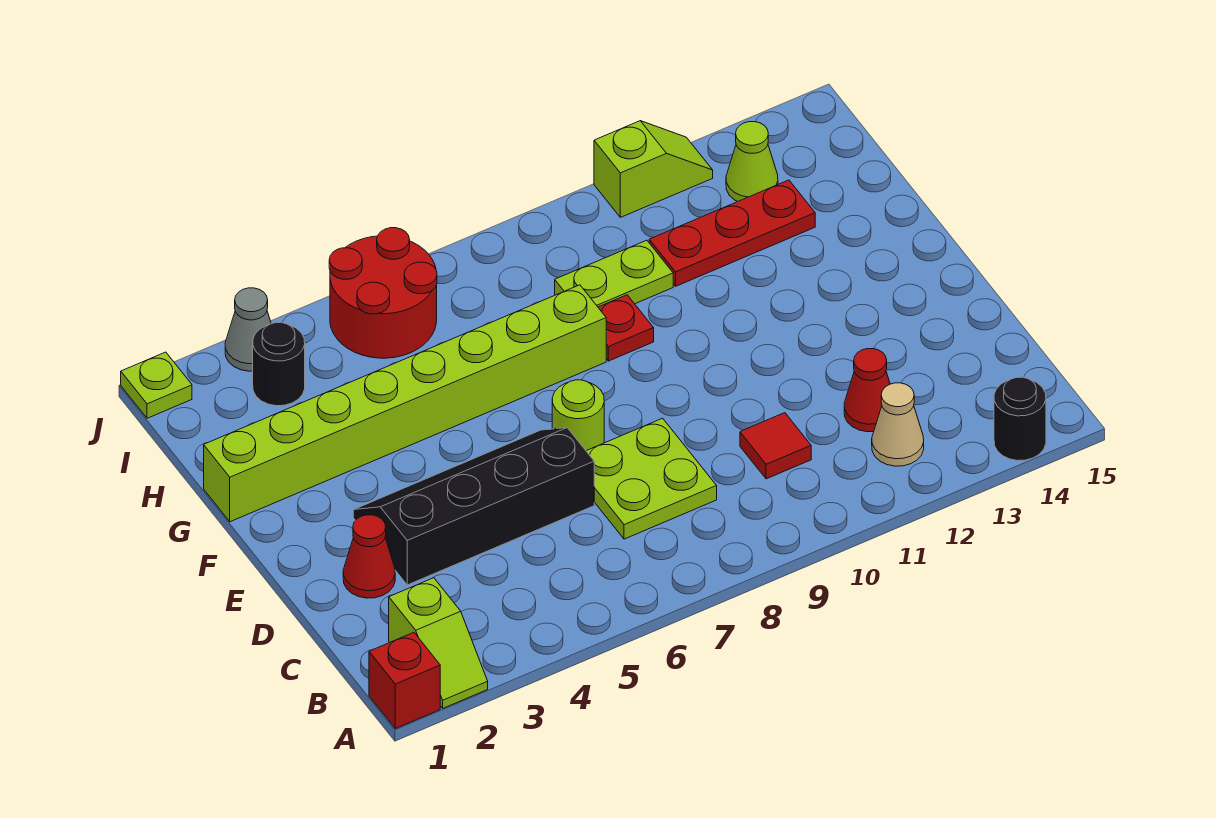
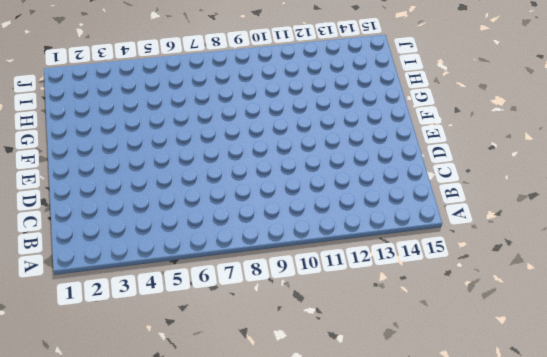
none -> red 1x1 brick [369,632,440,729]
none -> lime 1x2 slope [389,578,488,708]
none -> black 1x1 round brick [994,377,1046,461]

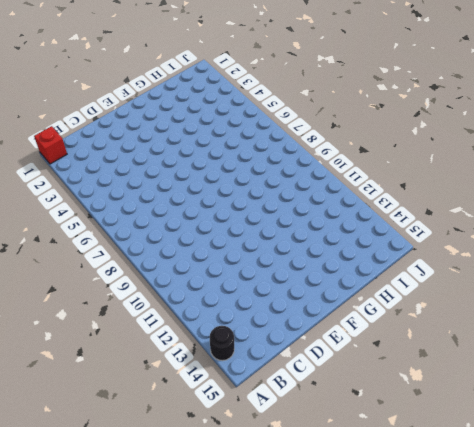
none -> lime 1x2 slope [389,578,488,708]
none -> tan 1x1 cone [872,383,924,466]
none -> lime 2x2 plate [587,418,717,539]

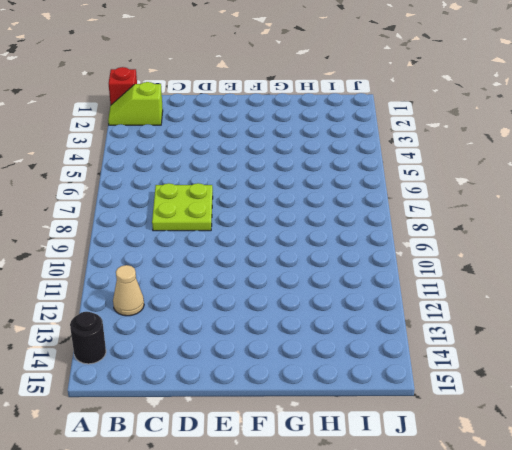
none -> red 1x1 tile [740,413,811,479]
none -> red 1x1 cone [844,349,890,432]
none -> red 1x1 cone [343,515,395,598]

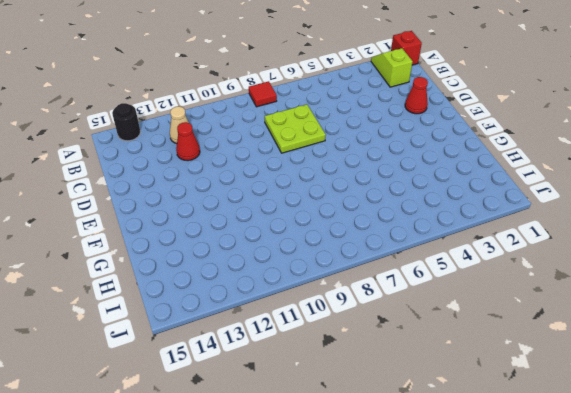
red 1x1 tile [249,81,277,107] -> red 1x1 tile moved to [740,413,811,479]
none -> black 2x4 slope [353,428,594,585]
none -> lime 1x1 round brick [552,380,604,451]
none -> lime 1x8 brick [204,285,606,522]

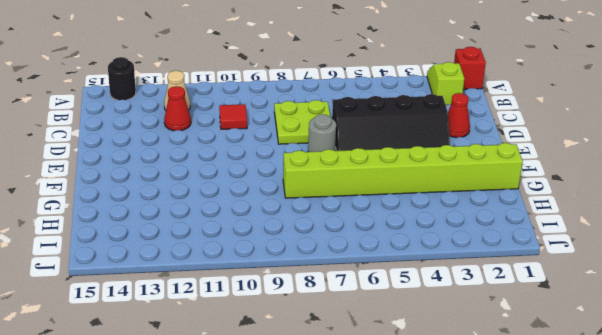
grey 1x1 round brick [308,114,336,152] -> lime 1x1 round brick [552,380,604,451]
none -> red 1x1 plate [598,295,654,361]
none -> lime 1x2 plate [555,240,673,307]
none -> red 1x3 plate [649,180,815,286]

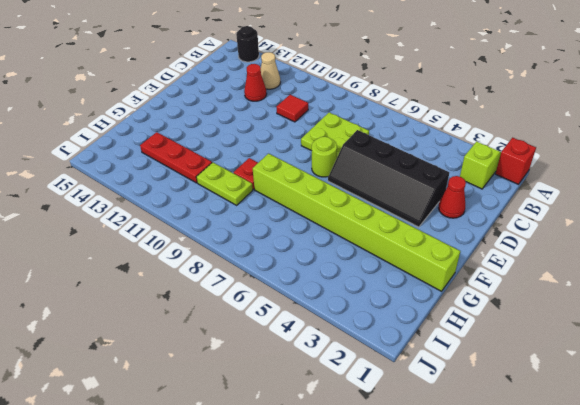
none -> black 1x1 round brick [253,322,305,406]
none -> red 2x2 round brick [329,228,437,358]
none -> lime 1x1 cone [726,122,778,202]

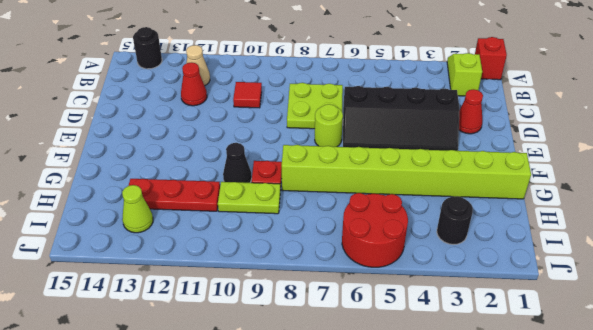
black 1x1 cone [223,143,252,183] -> none
none -> lime 1x1 plate [121,352,192,418]
none -> grey 1x1 cone [225,288,271,371]
none -> lime 1x2 slope [594,121,713,217]

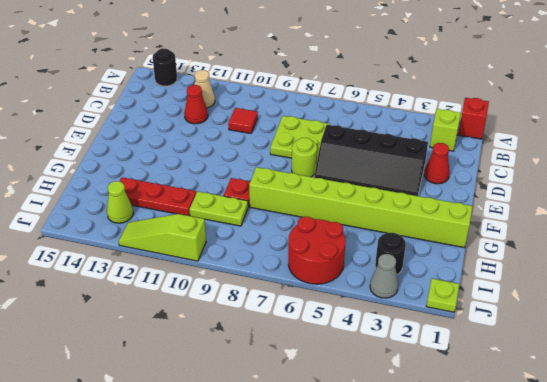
lime 1x3 slope [119,214,206,261] -> lime 1x2 slope [594,121,713,217]

